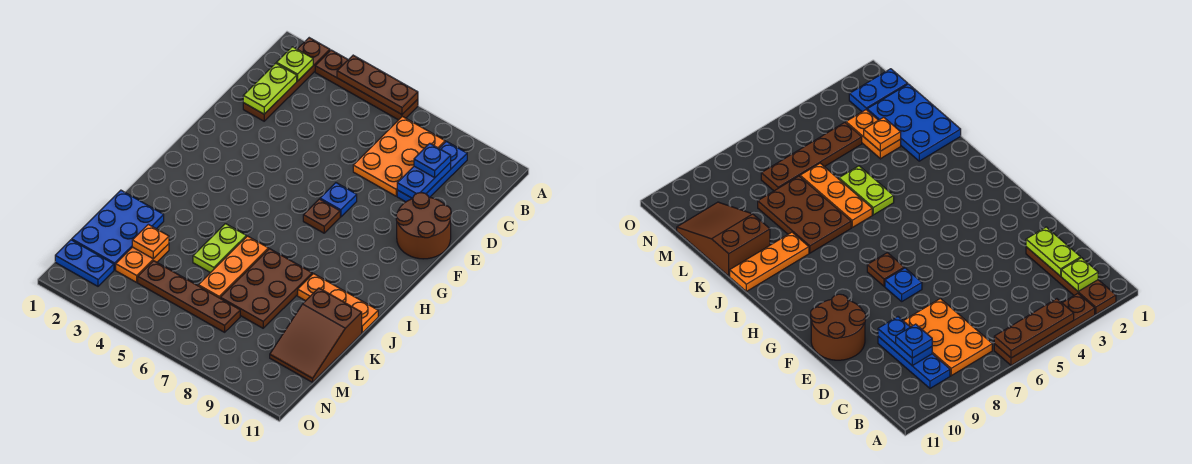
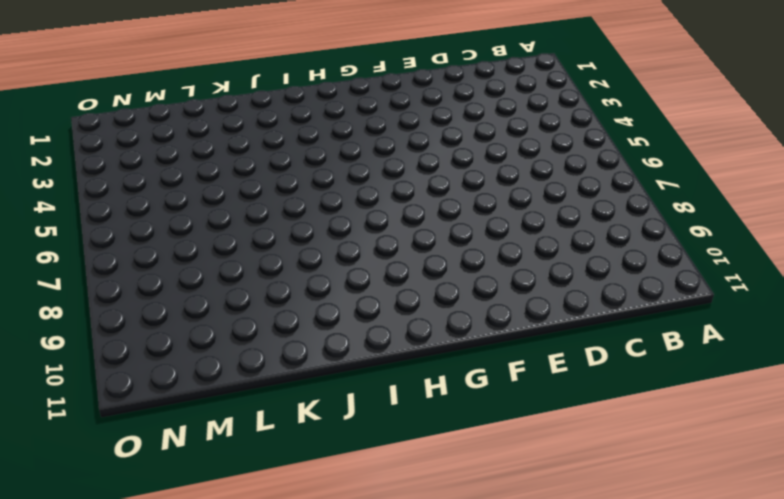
none -> brown 1x4 plate [243,38,330,121]
none -> brown 1x4 plate [315,50,418,120]
none -> orange 2x3 plate [353,116,445,196]

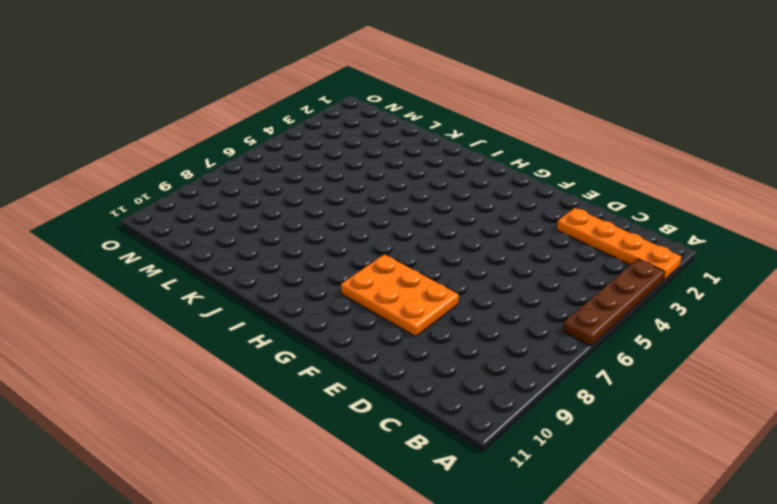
orange 1x4 plate [557,208,681,280] -> brown 1x4 plate [243,38,330,121]
orange 2x3 plate [341,254,459,337] -> orange 2x3 plate moved to [353,116,445,196]
none -> blue 1x3 plate [397,141,467,202]
none -> brown 2x2 round brick [396,193,451,259]
none -> blue 1x1 plate [320,183,357,217]

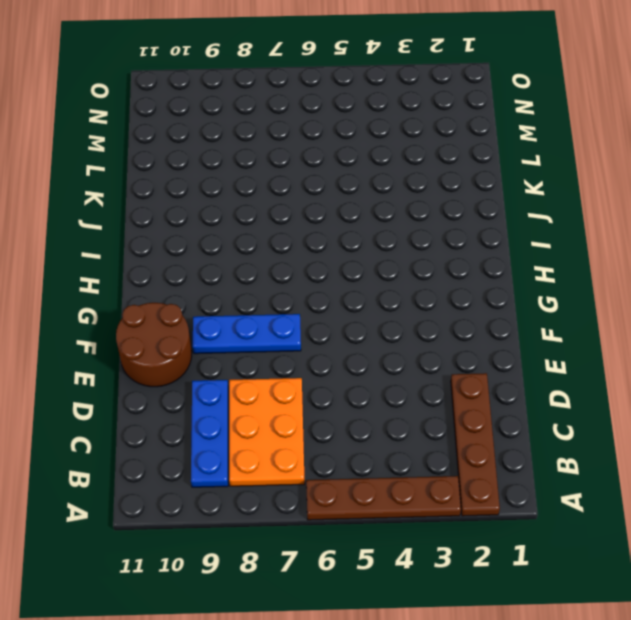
blue 1x3 plate [193,314,301,354] -> blue 1x1 plate [320,183,357,217]
none -> brown 1x1 plate [303,199,340,233]
none -> lime 1x2 plate [193,224,246,273]
none -> orange 1x3 plate [198,236,268,298]

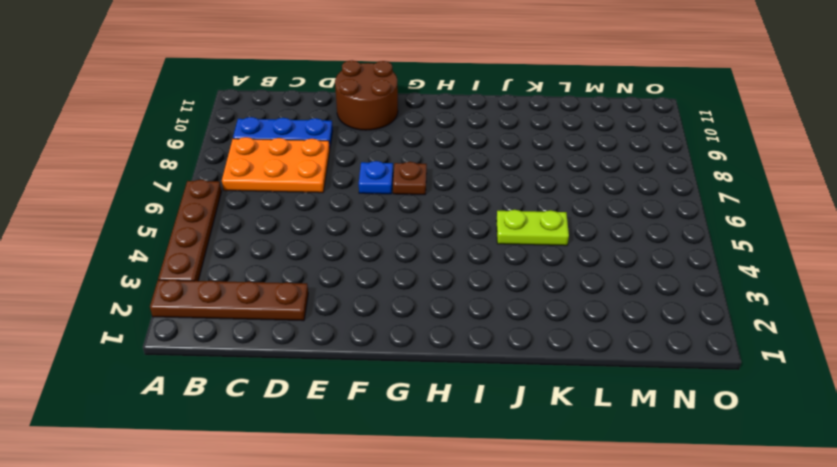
none -> orange 1x3 plate [198,236,268,298]
none -> brown 2x3 plate [220,249,312,328]
none -> orange 1x3 plate [298,274,378,333]

